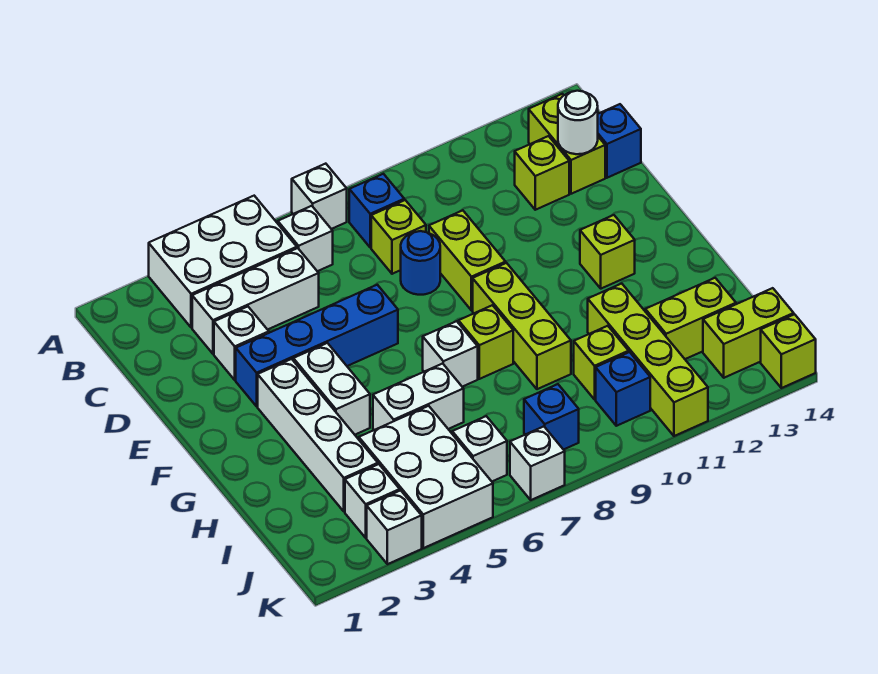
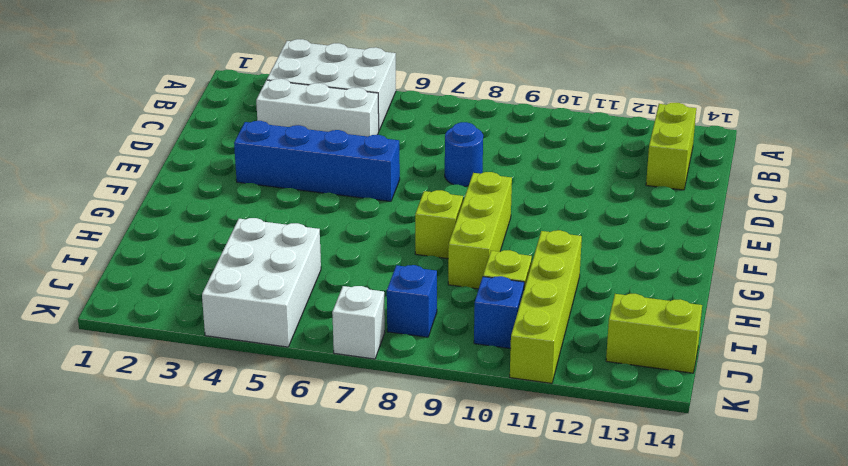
none -> white 1x1 brick [292,164,347,229]
none -> white 1x1 brick [278,206,333,271]
none -> blue 1x1 brick [349,174,404,247]
none -> lime 1x1 brick [371,200,426,274]

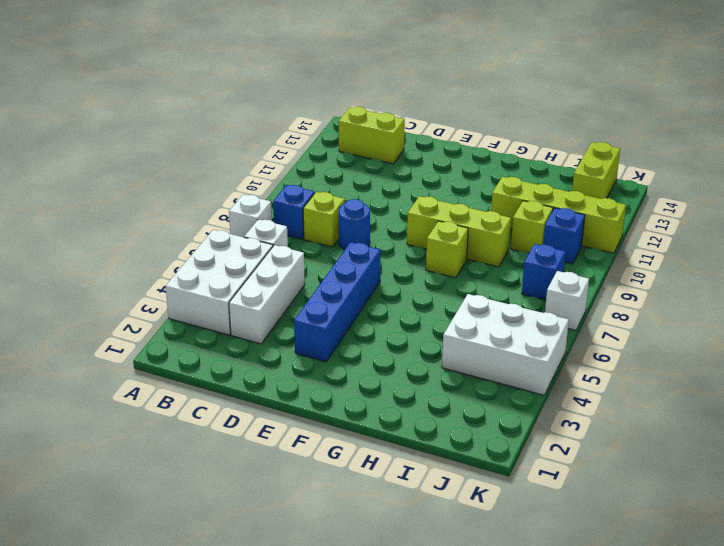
none -> lime 1x1 brick [515,136,569,210]
none -> blue 1x1 brick [598,104,641,178]
none -> white 1x1 brick [214,307,269,380]
none -> lime 1x2 brick [429,210,506,310]

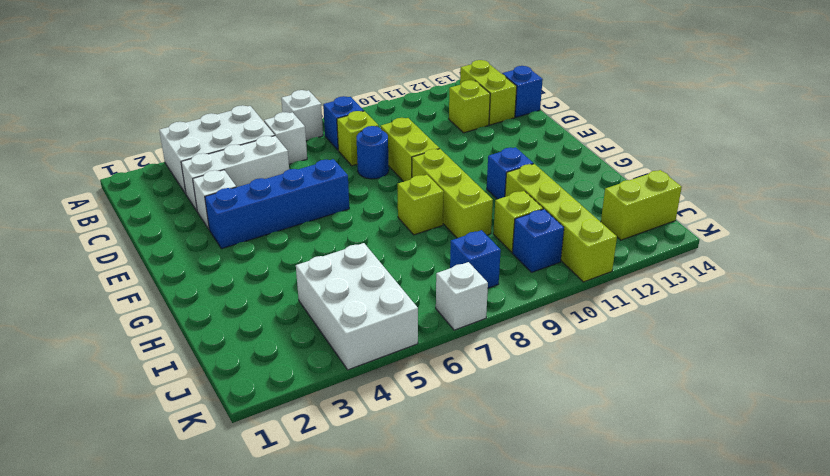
blue 1x1 brick [487,147,533,199] -> none
none -> white 1x4 brick [258,359,378,512]
none -> white 1x2 brick [293,343,370,435]
none -> lime 1x1 brick [580,215,635,289]
none -> white 1x1 brick [423,321,478,387]

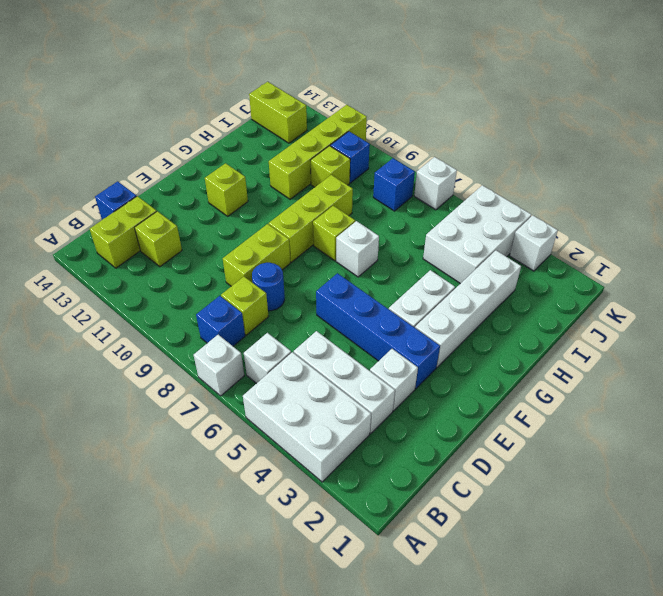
none -> white 1x2 brick [373,364,464,430]
none -> lime 1x2 brick [645,278,736,359]
none -> white 1x1 brick [345,464,400,538]
none -> white 1x1 brick [452,416,507,481]

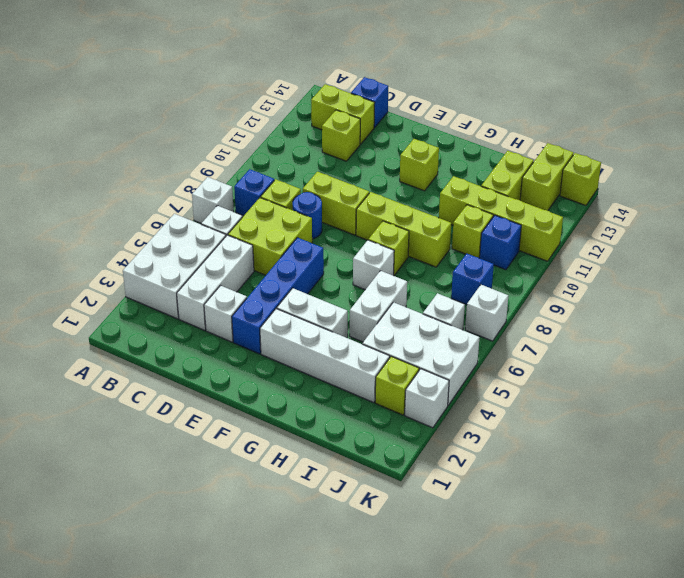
lime 2x2 brick [228,198,312,275] -> none
lime 1x1 brick [375,357,419,415] -> white 1x1 brick [345,464,400,538]
none -> white 1x1 round brick [558,91,598,154]

